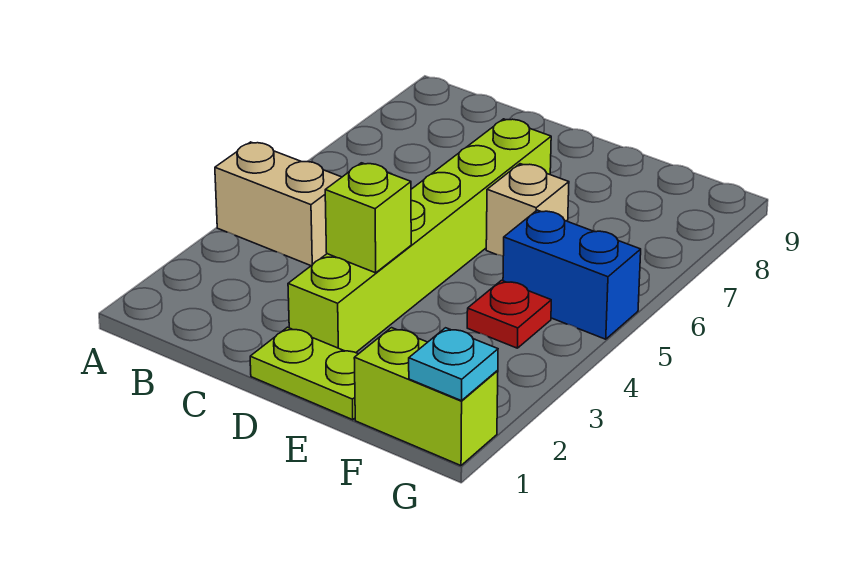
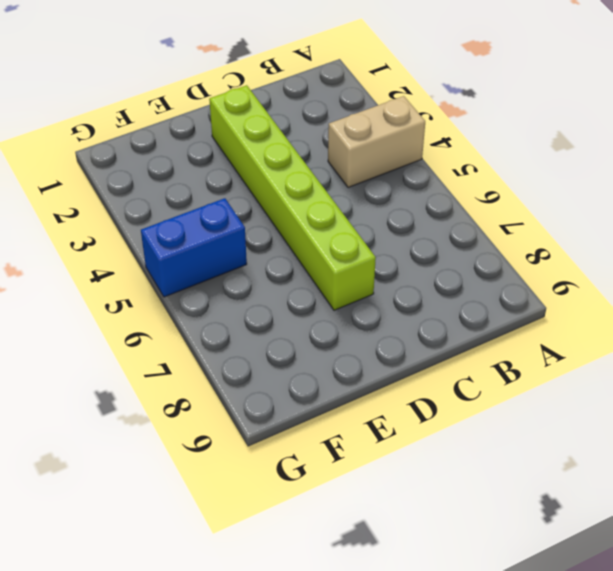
none -> lime 1x2 plate [250,327,358,420]
none -> tan 1x1 brick [486,164,569,256]

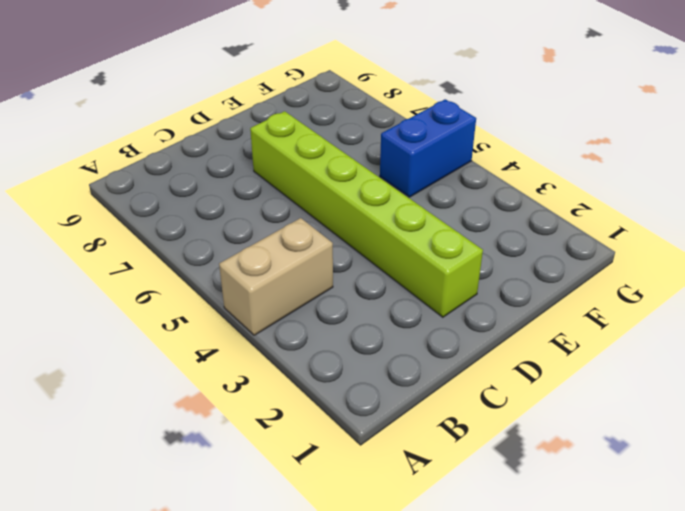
none -> lime 1x2 plate [250,327,358,420]
none -> tan 1x1 brick [486,164,569,256]

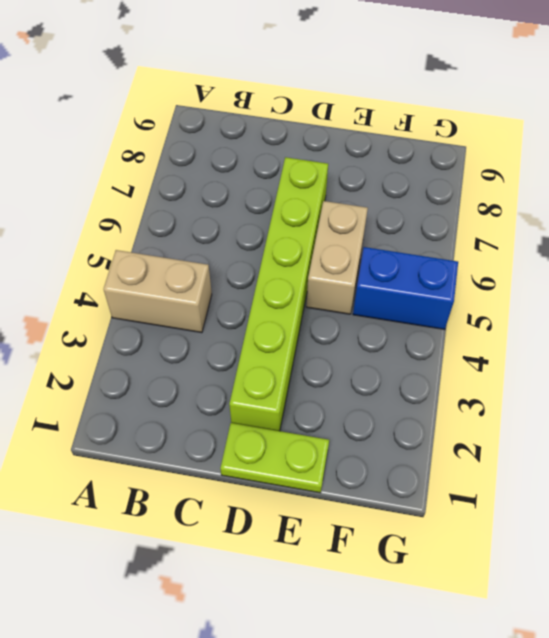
tan 1x2 brick [306,201,368,314] -> tan 1x1 brick [486,164,569,256]
none -> lime 1x2 brick [354,328,498,466]
none -> red 1x1 plate [467,280,551,348]

